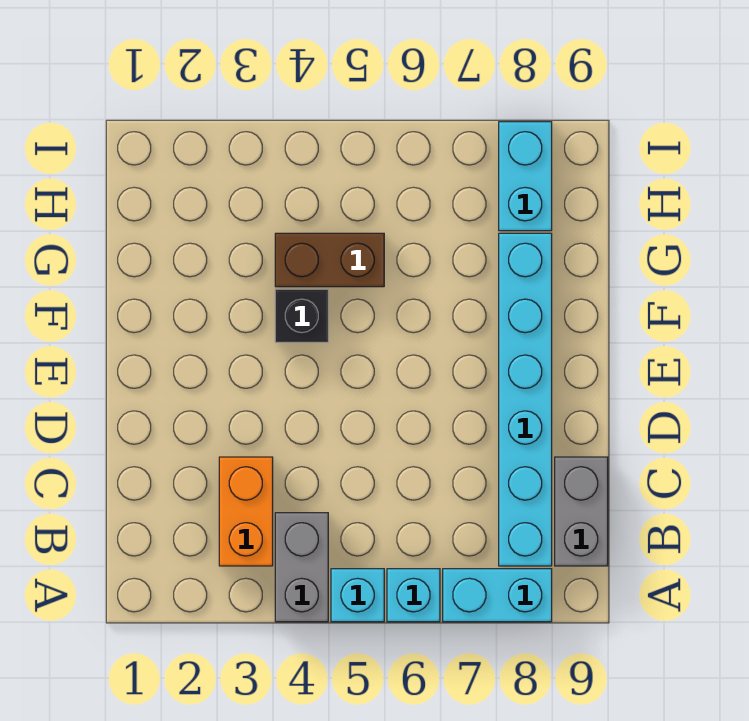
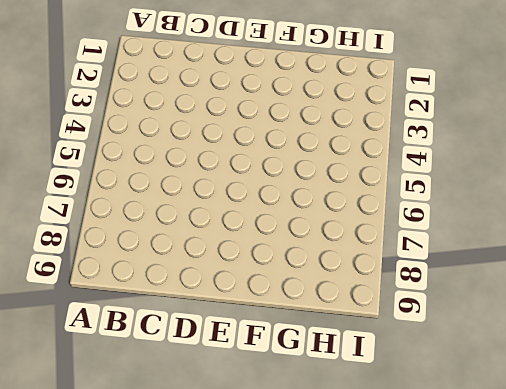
none -> grey 1x2 brick [275,513,328,622]
none -> cyan 1x1 brick [331,569,384,622]

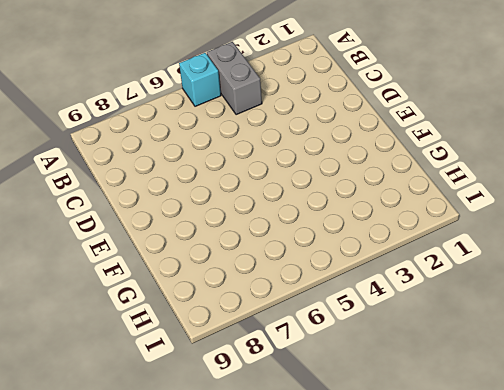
none -> cyan 1x1 brick [387,569,440,622]
none -> cyan 1x2 brick [443,569,552,622]

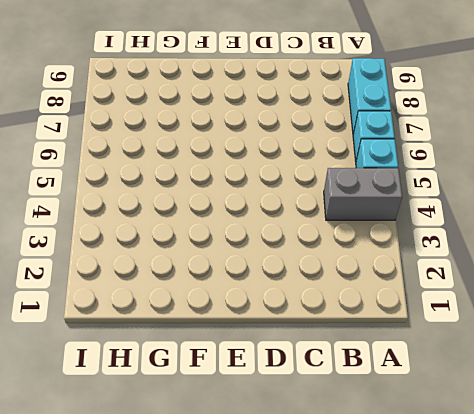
none -> orange 1x2 brick [219,457,273,566]
none -> cyan 1x6 brick [499,233,552,566]

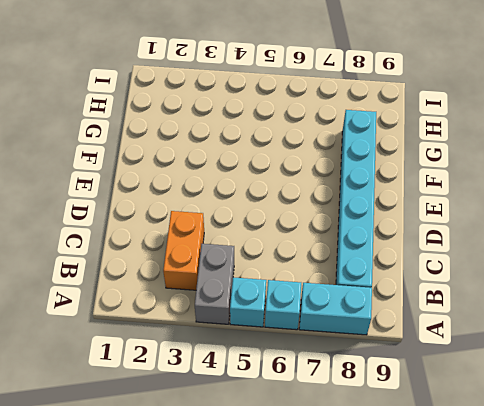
none -> grey 1x2 brick [555,457,608,566]
none -> black 1x1 brick [275,289,328,342]

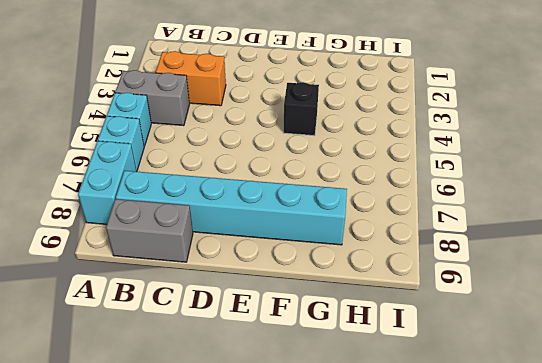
none -> brown 1x2 brick [275,233,384,287]
none -> cyan 1x2 brick [499,122,552,231]

